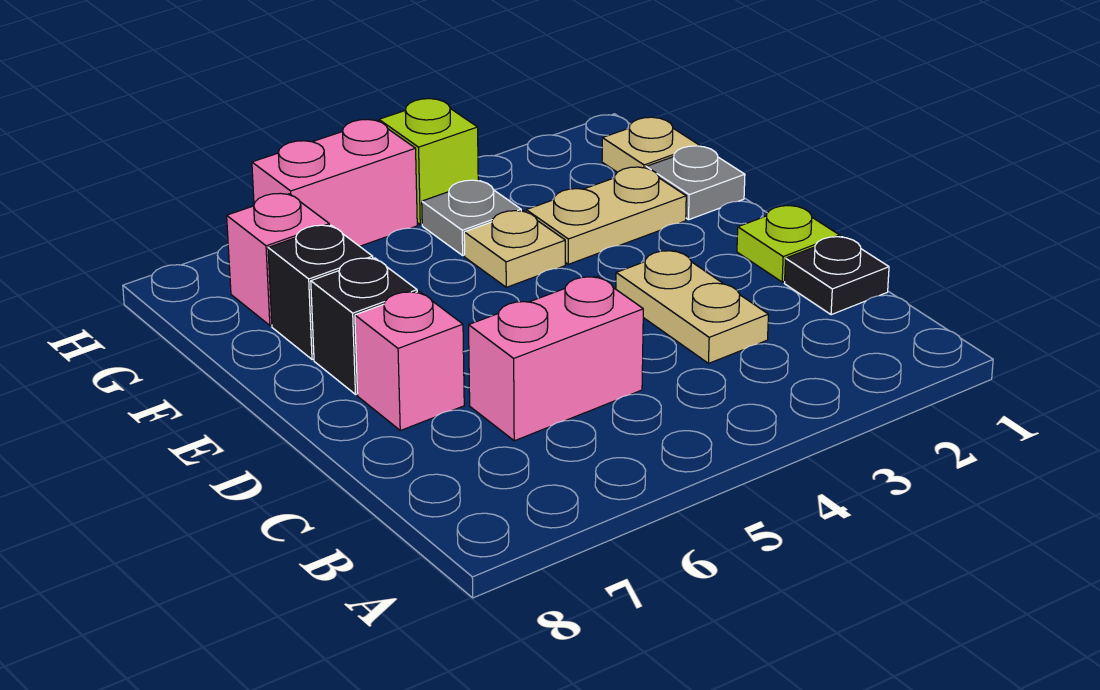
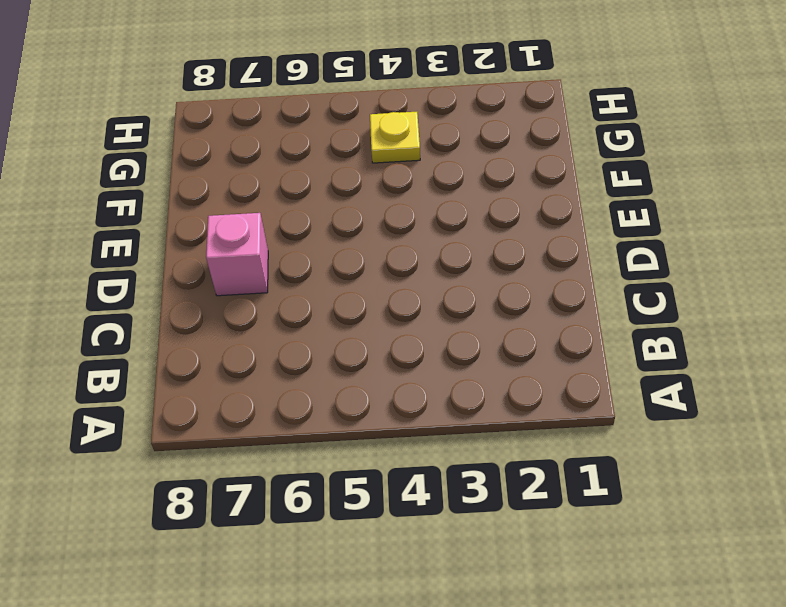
yellow 1x1 plate [370,112,420,163] -> grey 1x1 plate [422,180,521,255]
none -> black 1x1 plate [785,237,889,315]
none -> tan 1x2 plate [616,251,768,363]
none -> pink 1x2 brick [469,276,643,441]

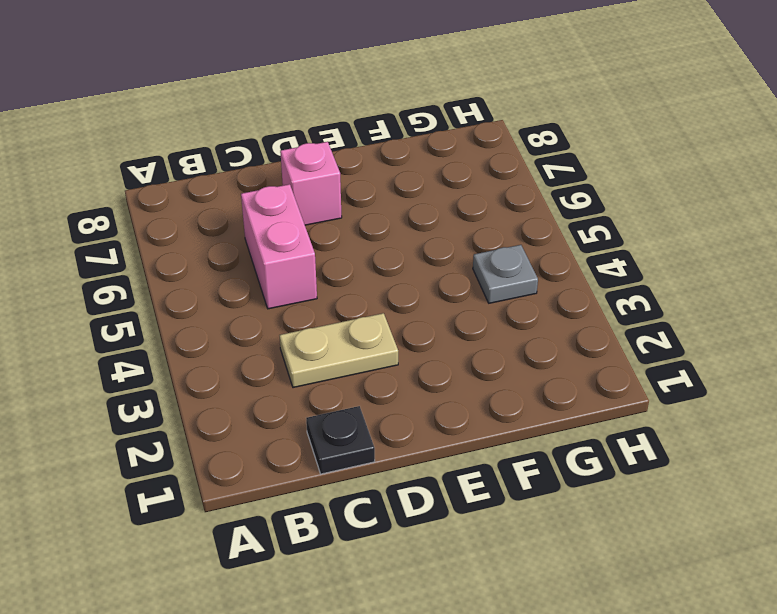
none -> lime 1x1 plate [737,206,840,282]
none -> black 1x1 brick [311,258,417,394]
none -> grey 1x1 plate [646,146,745,220]

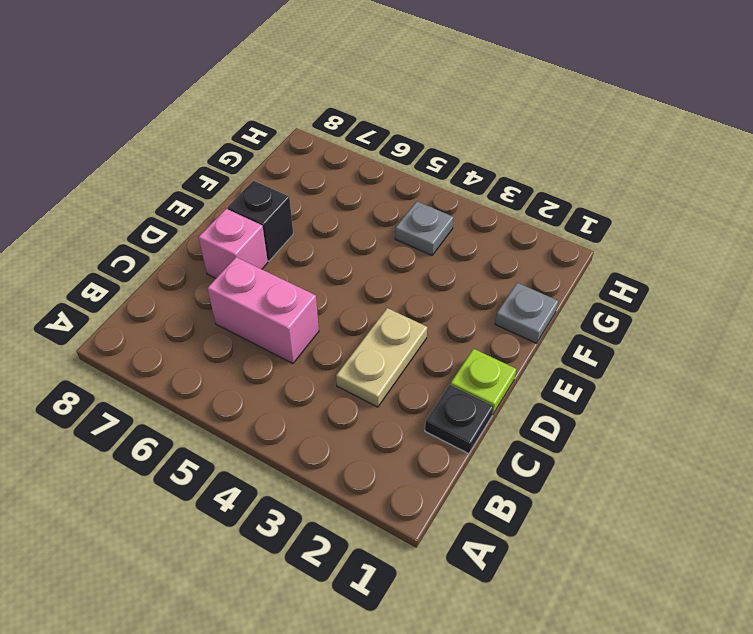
none -> tan 1x2 plate [526,167,686,264]
none -> tan 1x1 plate [464,211,565,287]
none -> black 1x1 brick [268,225,373,360]

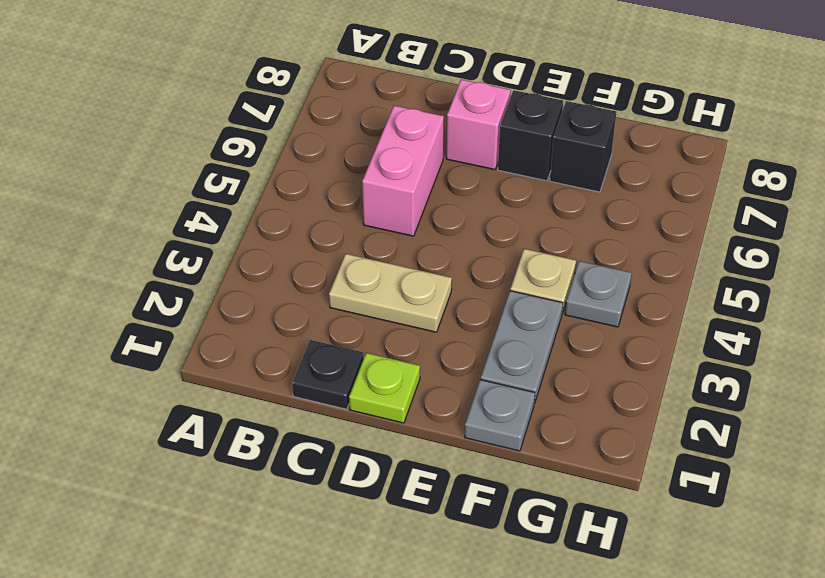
grey 1x2 plate [481,291,563,403] -> tan 1x2 plate [526,167,686,264]
none -> tan 1x1 plate [602,117,699,172]
none -> pink 1x1 brick [227,193,330,326]
none -> lime 1x1 brick [379,99,478,225]

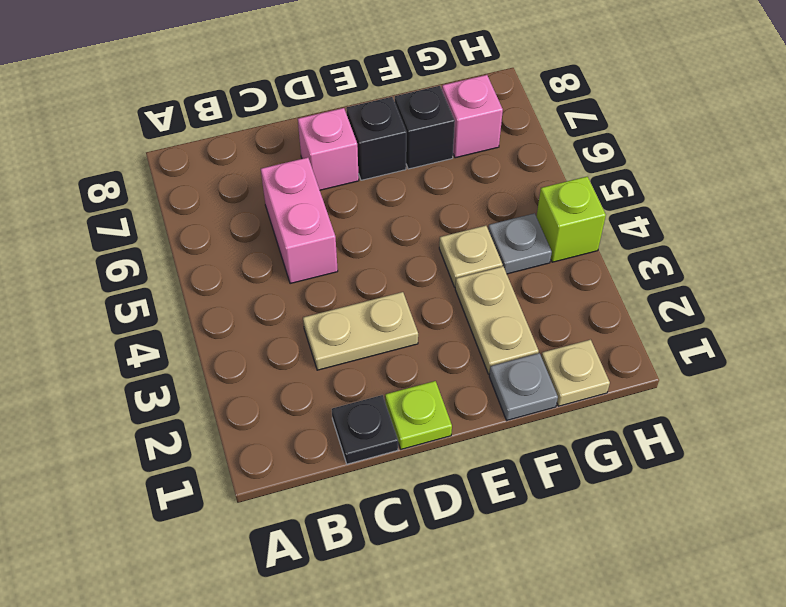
none -> pink 1x2 brick [252,119,417,246]

